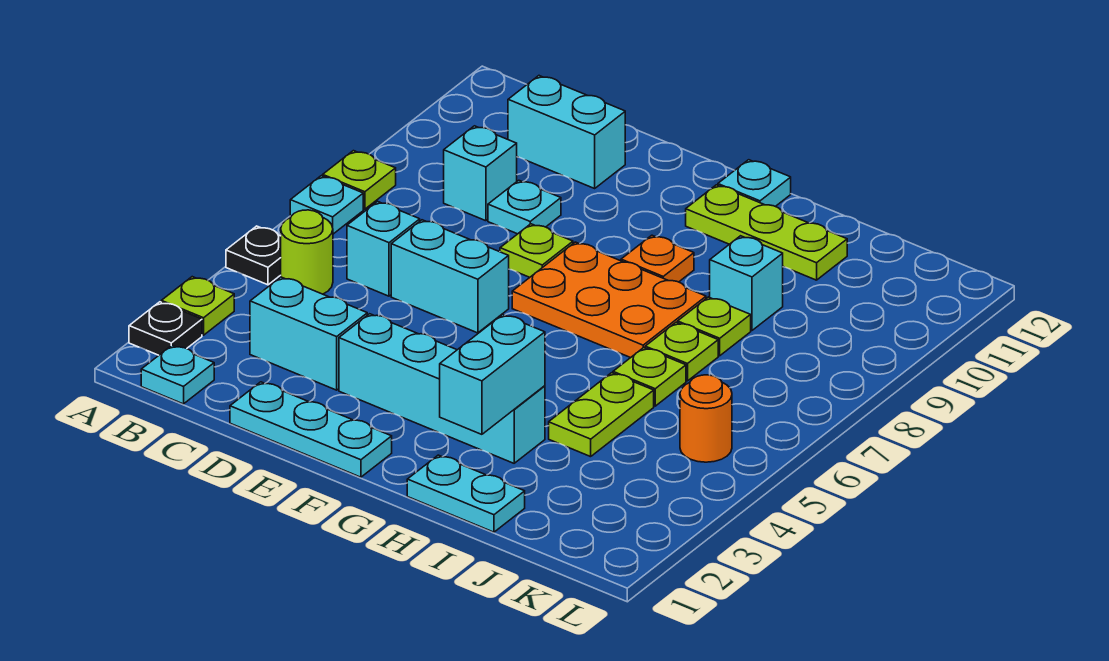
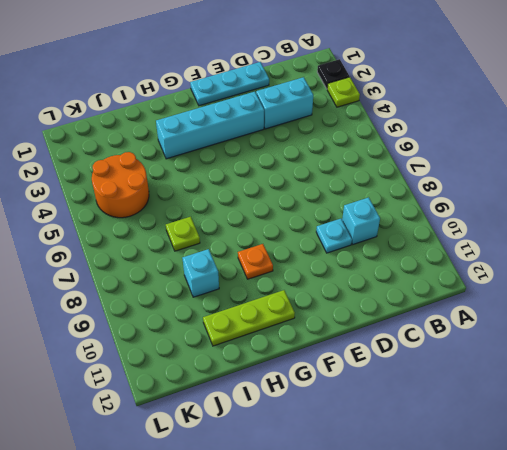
orange 2x2 round brick [92,152,149,218] -> orange 1x1 round brick [680,375,732,462]
none -> black 1x1 plate [226,226,281,285]
none -> cyan 1x1 plate [290,176,363,234]
none -> lime 1x1 plate [323,151,396,209]

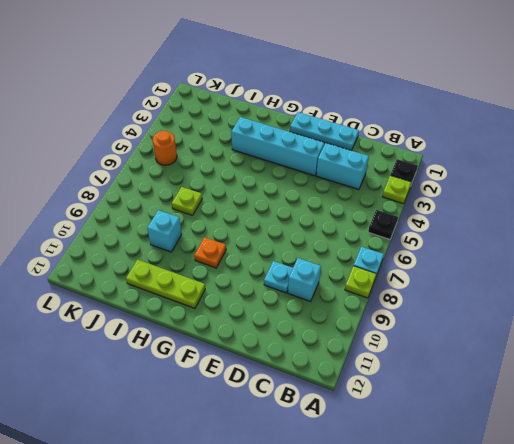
none -> cyan 1x1 plate [141,345,214,404]
none -> lime 1x1 round brick [281,210,333,294]
none -> cyan 1x1 brick [347,201,420,296]

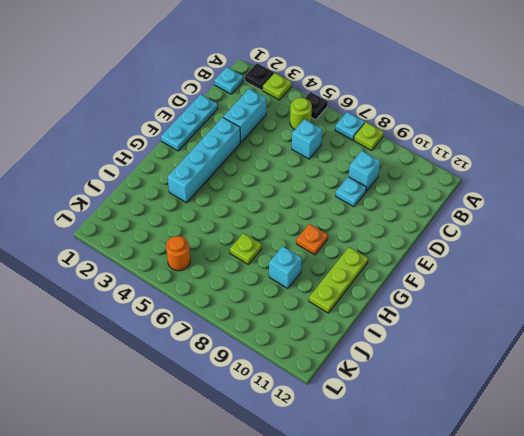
none -> cyan 1x2 brick [508,76,625,188]
none -> cyan 1x2 brick [391,220,509,333]
none -> lime 1x1 plate [500,224,573,277]

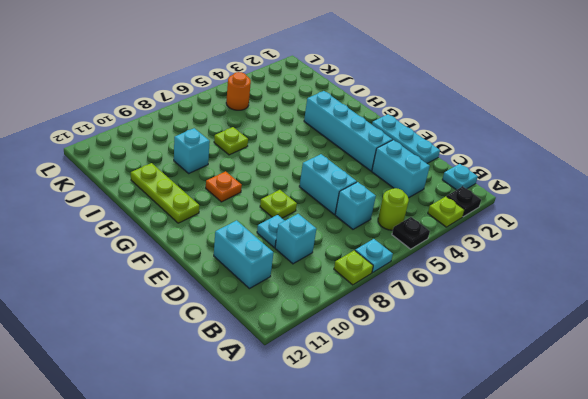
none -> orange 2x3 plate [512,242,706,358]
none -> cyan 1x1 plate [718,160,791,206]
none -> cyan 1x2 plate [407,455,525,532]

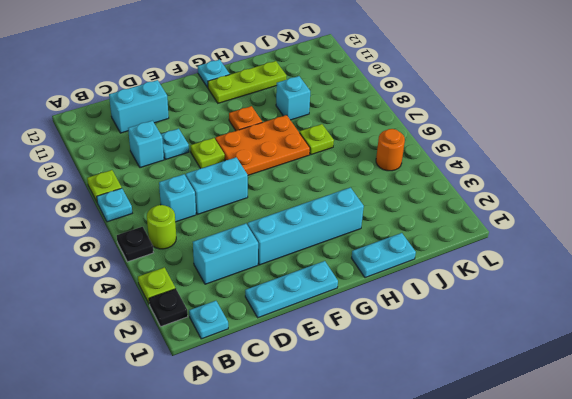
none -> lime 1x2 plate [549,373,654,457]
none -> lime 1x1 plate [613,348,686,406]
none -> lime 1x1 plate [678,297,751,356]

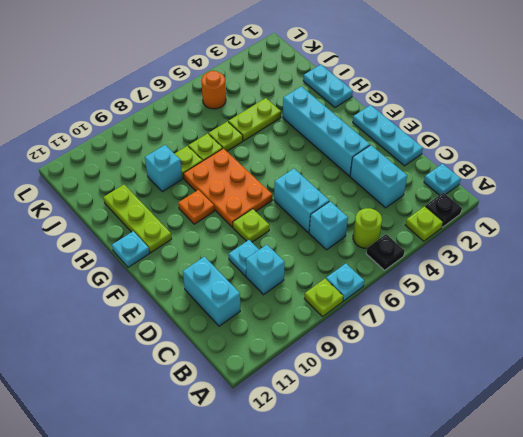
none -> cyan 1x2 brick [440,315,545,434]

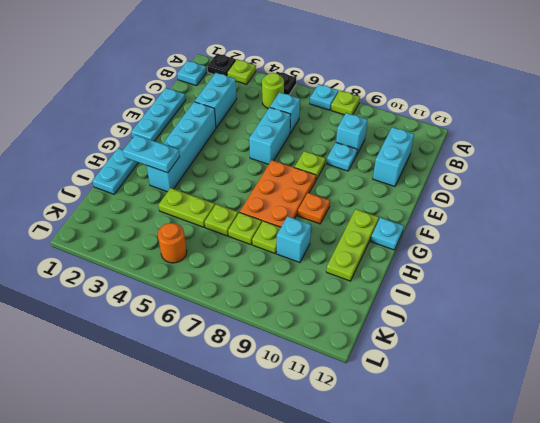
cyan 1x2 plate [123,135,180,173] -> cyan 1x2 brick [440,315,545,434]

